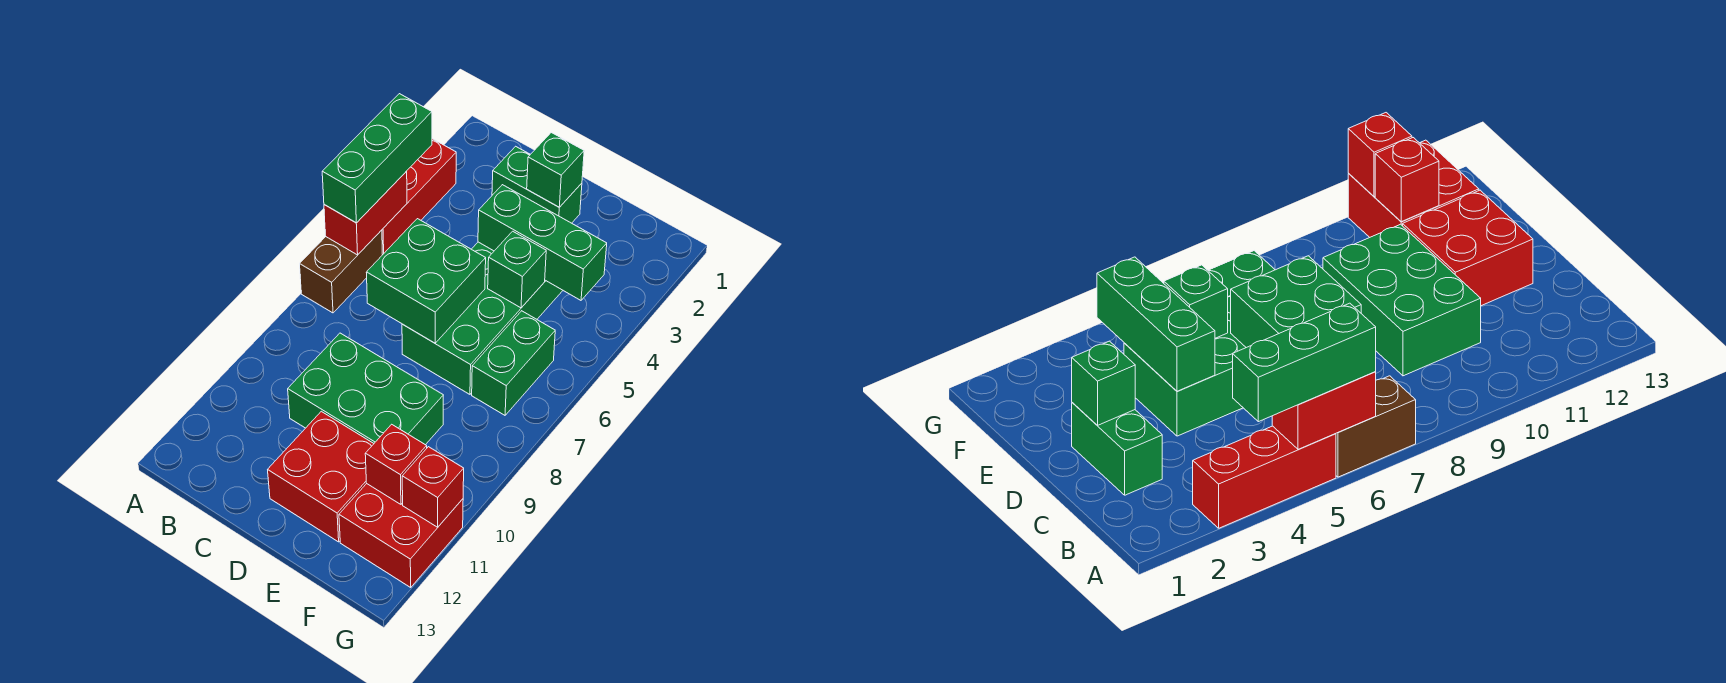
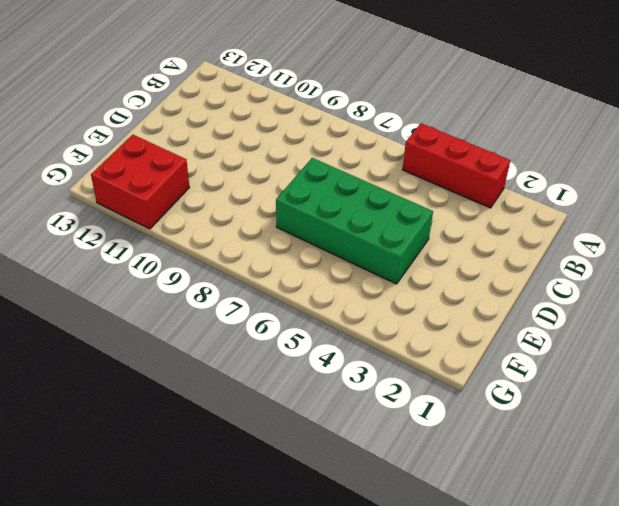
none -> brown 1x2 brick [300,230,382,313]
none -> green 1x2 brick [492,146,582,223]
none -> green 2x3 brick [288,333,443,445]

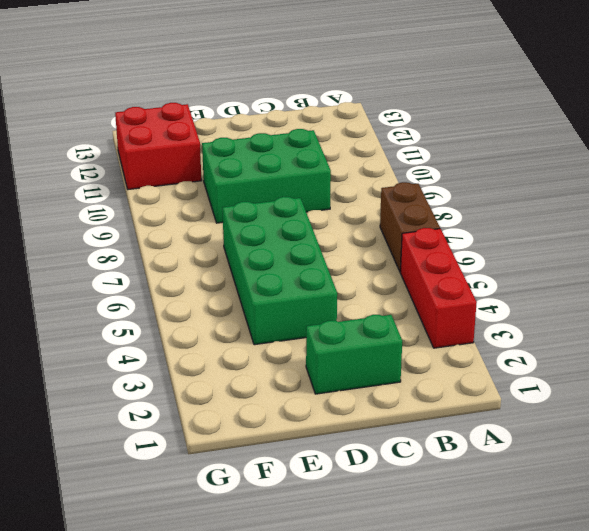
none -> red 2x2 brick [268,411,374,542]
none -> green 1x2 brick [472,311,555,415]
none -> red 1x2 brick [324,171,407,255]

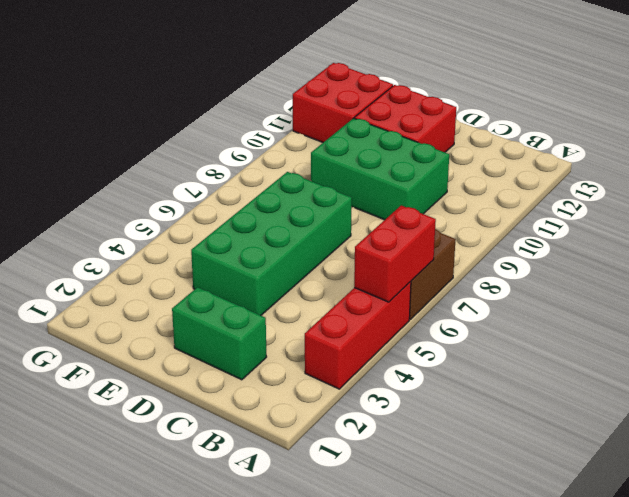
none -> green 1x2 brick [472,311,555,415]
none -> green 2x2 brick [366,219,486,343]
none -> green 1x1 brick [527,133,584,207]

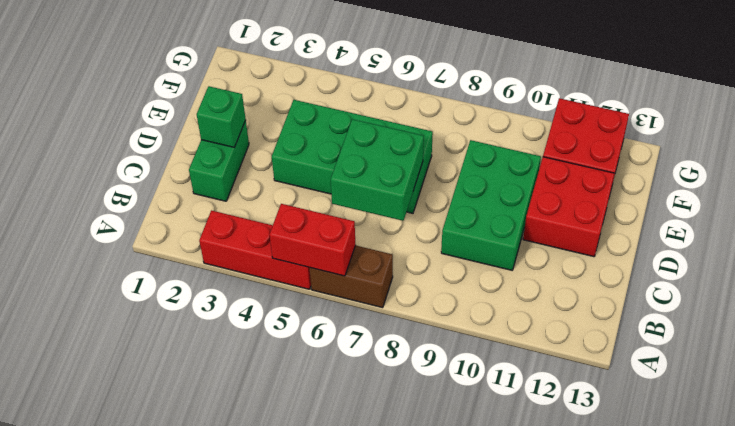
none -> green 1x2 brick [472,311,555,415]
none -> green 1x3 brick [478,185,607,300]
none -> green 1x1 brick [488,231,546,308]

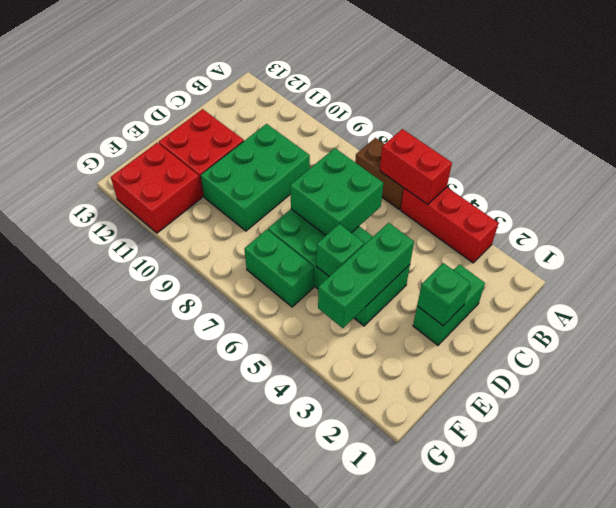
none -> red 1x1 brick [365,424,427,504]
none -> red 1x1 brick [402,447,464,527]
none -> green 1x3 brick [322,94,432,223]

